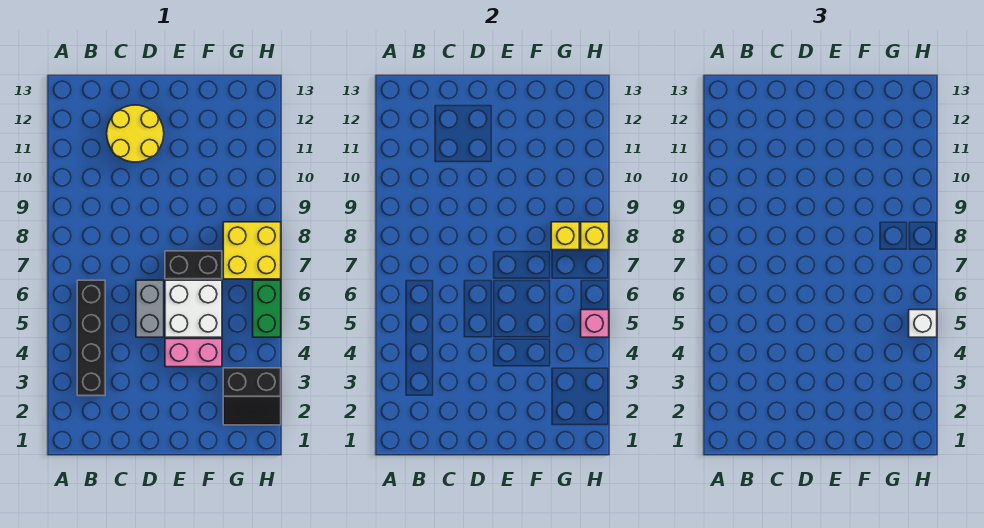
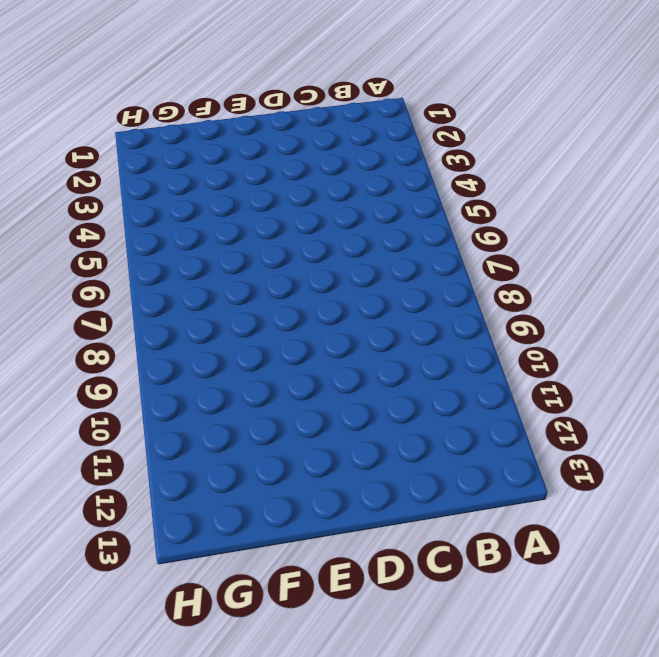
none -> black 1x4 brick [77,280,105,396]
none -> yellow 2x2 round brick [107,105,164,162]
none -> grey 1x2 brick [136,280,164,337]

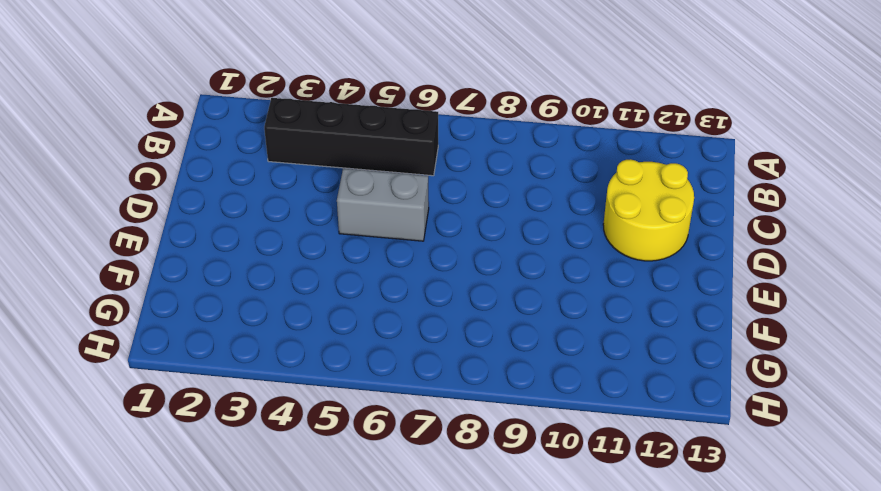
none -> pink 1x2 brick [165,339,222,367]
none -> white 2x2 brick [165,280,222,337]
none -> black 1x2 brick [165,251,222,279]

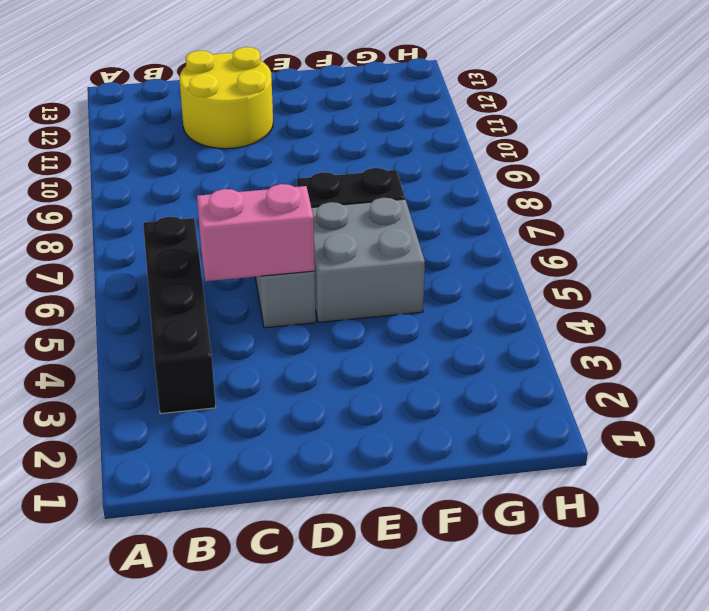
pink 1x2 brick [197,184,315,281] -> pink 1x2 brick moved to [165,339,222,367]
grey 2x2 brick [312,198,425,322] -> white 2x2 brick [165,280,222,337]
none -> black 2x2 slope [223,368,281,425]
none -> yellow 2x2 brick [223,222,281,279]
none -> green 1x2 brick [253,280,281,337]

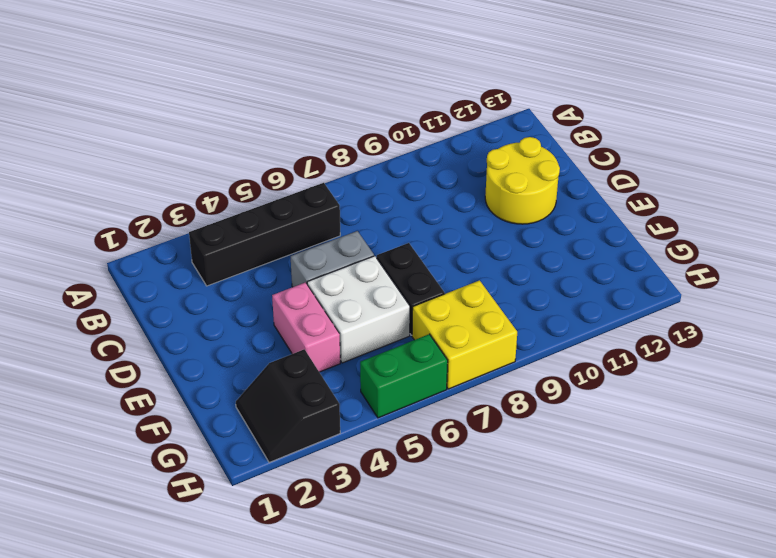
none -> yellow 1x1 brick [551,222,579,250]
none -> pink 1x1 brick [581,310,609,337]
none -> yellow 1x1 brick [581,222,609,250]

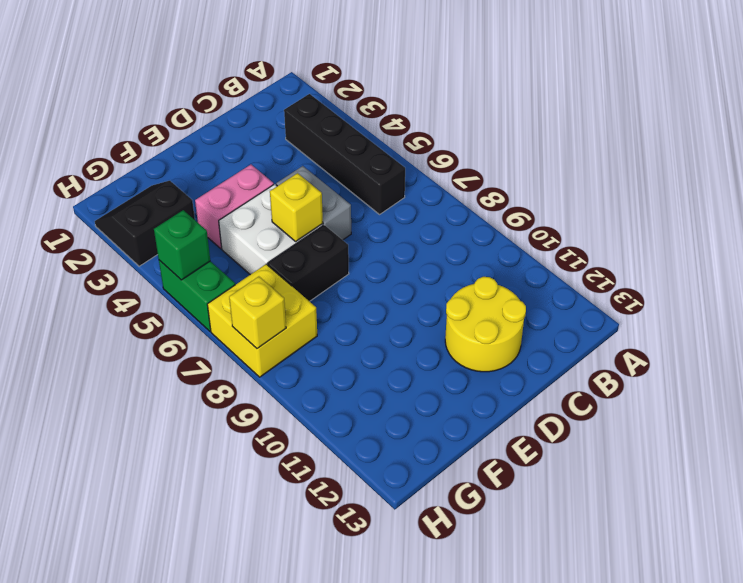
yellow 1x1 brick [270,173,323,241] -> yellow 1x1 brick moved to [551,222,579,250]
green 1x1 brick [154,210,210,280] -> pink 1x1 brick [581,310,609,337]
none -> white 1x1 brick [909,310,937,337]

